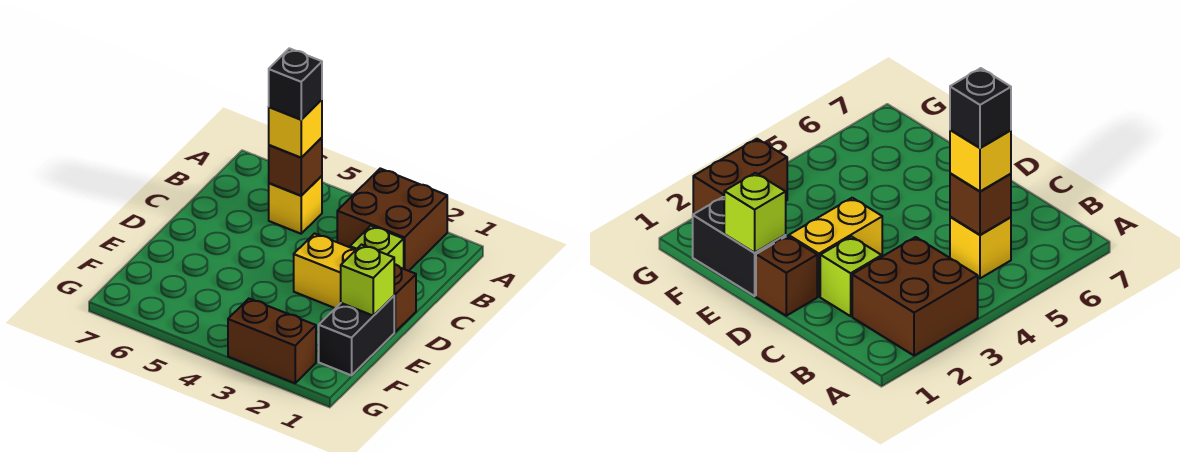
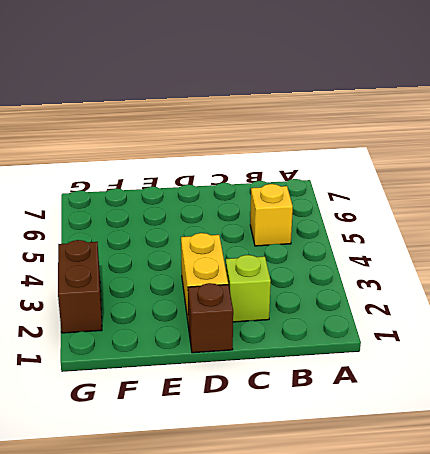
none -> brown 2x2 brick [337,169,447,271]
none -> black 1x2 brick [319,296,394,375]

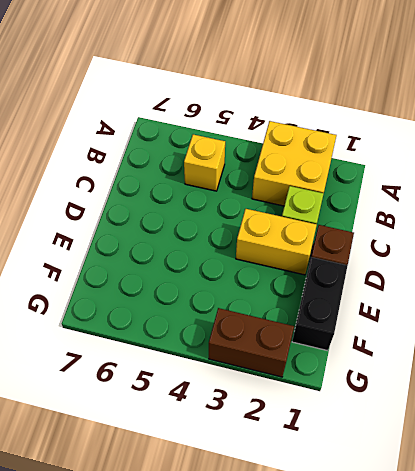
yellow 2x2 brick [252,121,337,206] -> brown 2x2 brick [337,169,447,271]
none -> brown 1x1 brick [269,138,322,196]
none -> lime 1x1 brick [341,245,394,316]

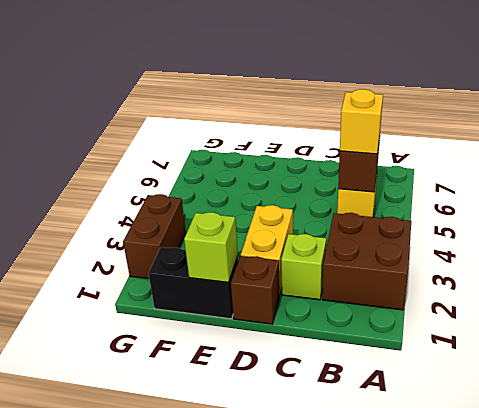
none -> black 1x1 brick [269,48,322,120]

